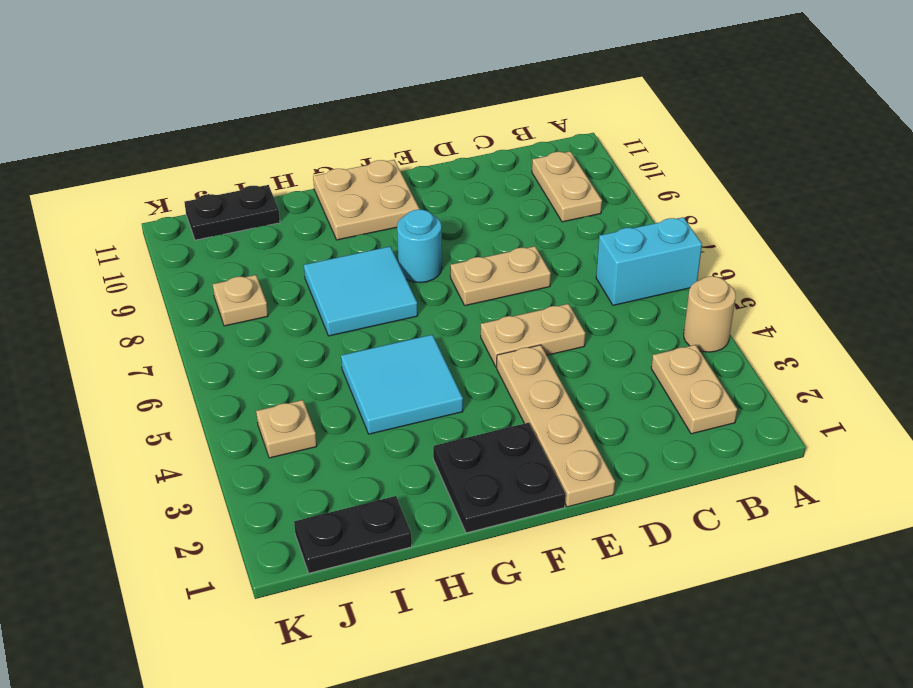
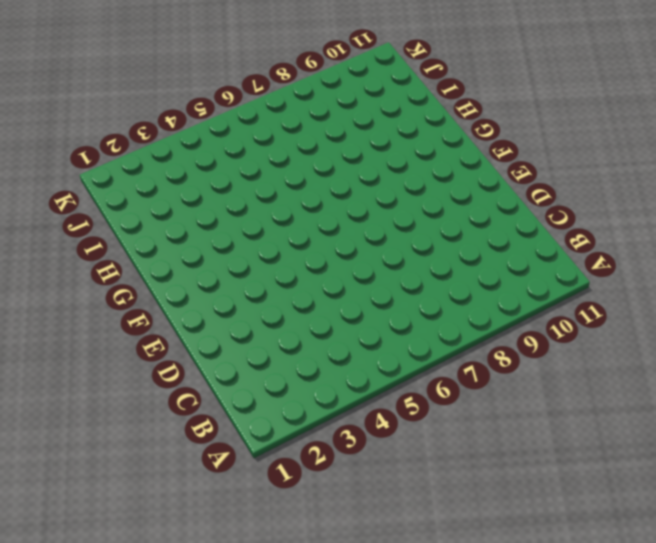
none -> tan 1x1 round brick [684,276,736,352]
none -> cyan 1x2 brick [596,217,702,305]
none -> tan 1x2 plate [651,345,737,434]

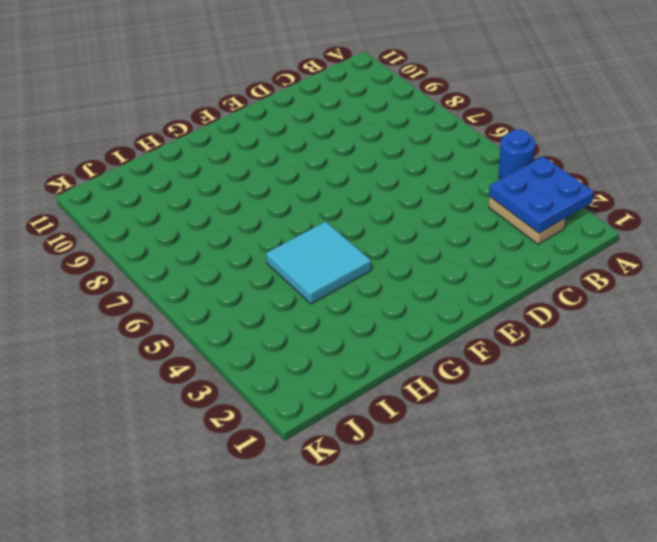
blue 2x2 plate [489,156,594,233] -> none
blue 1x1 round brick [499,129,535,179] -> tan 1x1 round brick [684,276,736,352]
none -> cyan 1x2 brick [596,217,702,305]
none -> tan 1x2 plate [532,151,602,222]
none -> tan 1x2 plate [481,304,585,367]

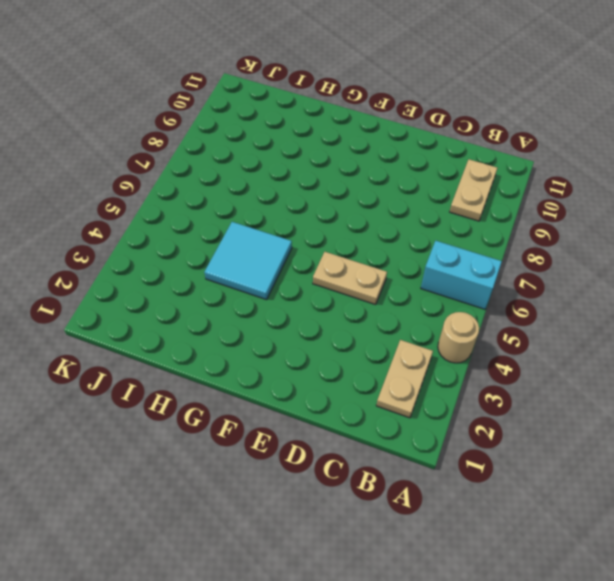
none -> tan 1x2 plate [450,246,551,306]
none -> tan 1x4 plate [497,345,615,507]
none -> black 2x2 plate [433,423,565,533]

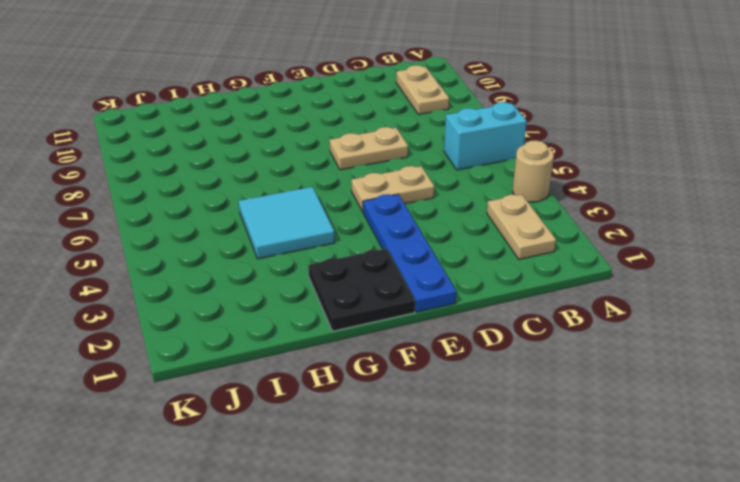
blue 1x4 plate [363,194,456,312] -> tan 1x4 plate [497,345,615,507]
none -> cyan 1x1 round brick [397,209,442,283]
none -> tan 2x2 plate [313,160,420,240]
none -> cyan 2x2 tile [304,247,418,336]

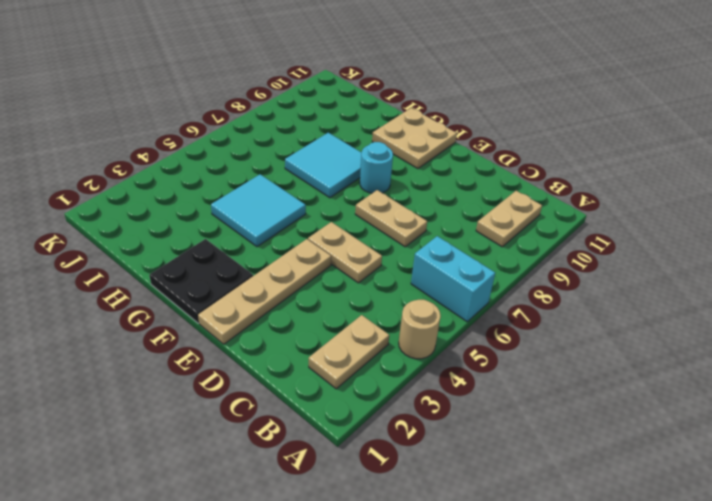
none -> black 1x2 plate [294,496,412,573]
none -> black 1x2 plate [184,185,280,240]
none -> tan 1x1 plate [256,400,317,458]

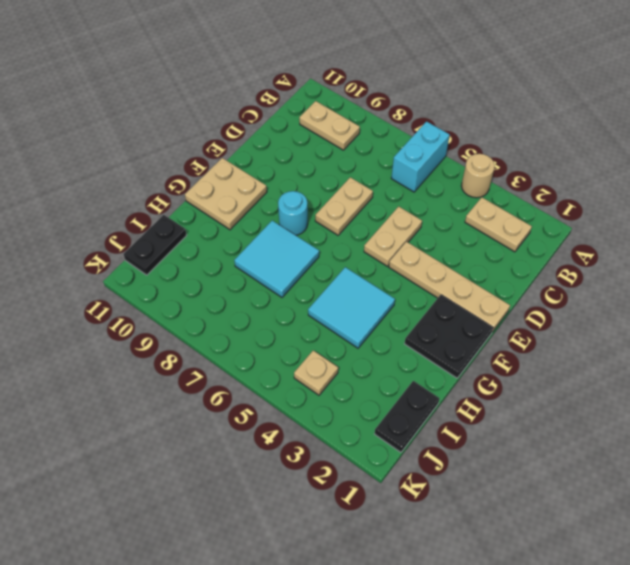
none -> tan 1x1 plate [213,275,268,326]

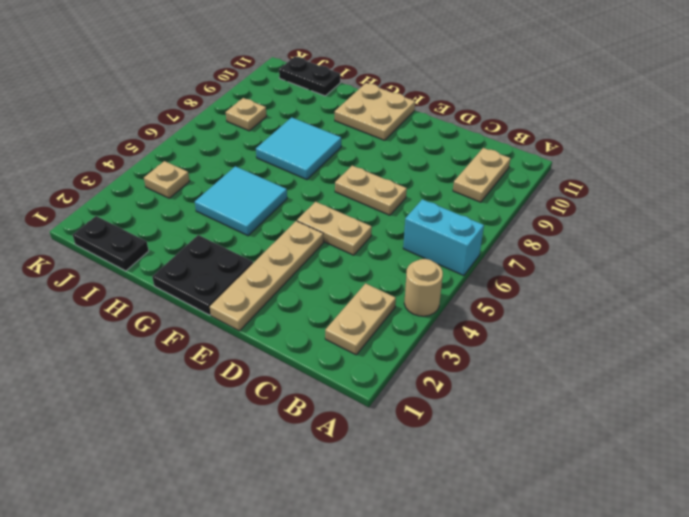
none -> cyan 1x1 round brick [397,209,442,283]

